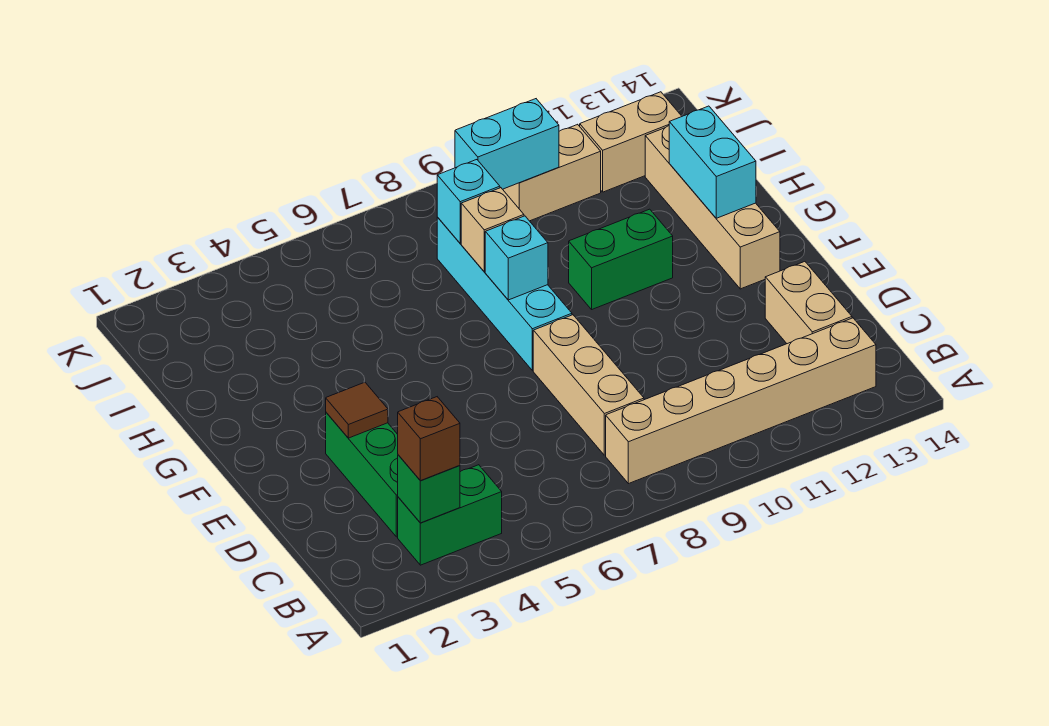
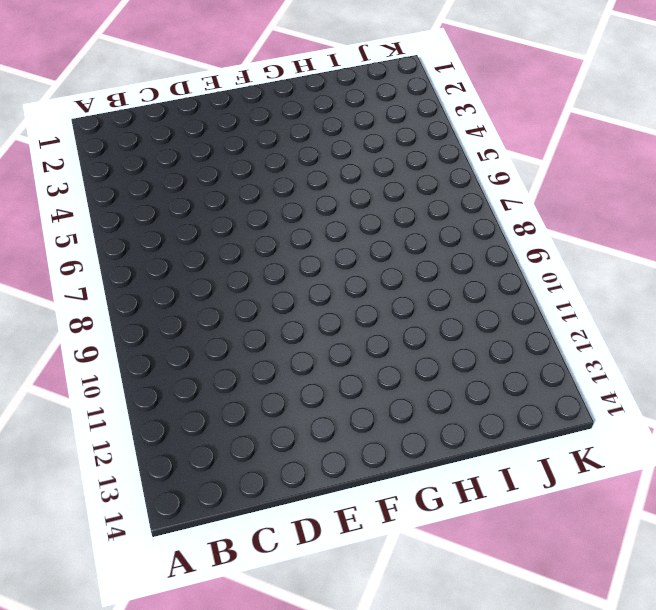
none -> green 1x2 brick [398,465,502,565]
none -> tan 1x6 brick [606,318,876,484]
none -> green 1x3 brick [326,413,398,537]

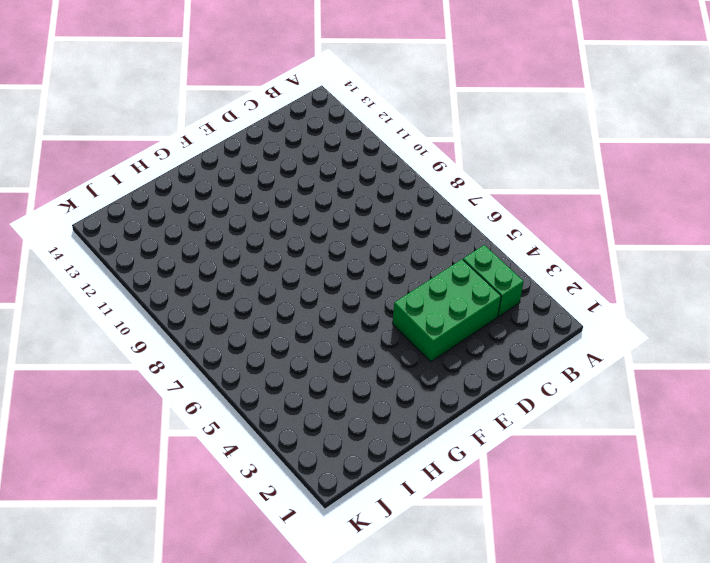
green 2x3 brick [392,259,501,362] -> green 1x3 brick [326,413,398,537]
none -> tan 1x6 brick [606,318,876,484]
none -> tan 1x3 brick [533,315,644,455]
none -> tan 1x2 brick [765,262,852,344]

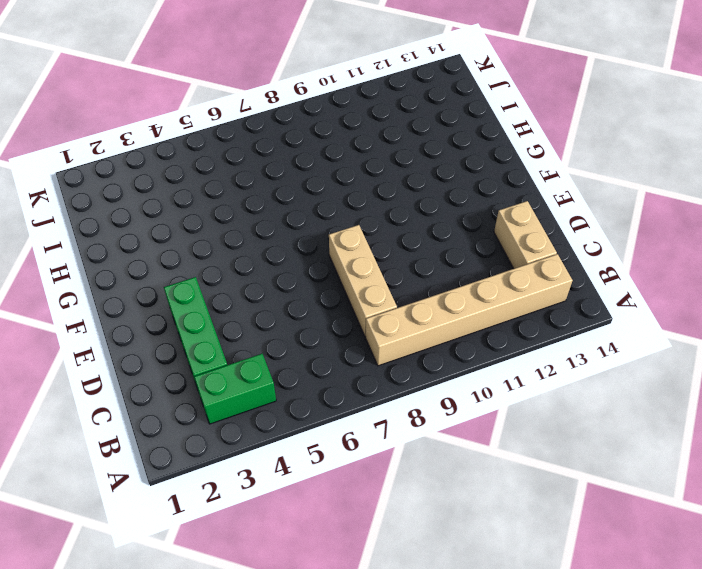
none -> cyan 1x4 brick [437,217,572,371]
none -> tan 1x4 brick [645,126,780,289]
none -> green 1x2 brick [569,209,673,309]

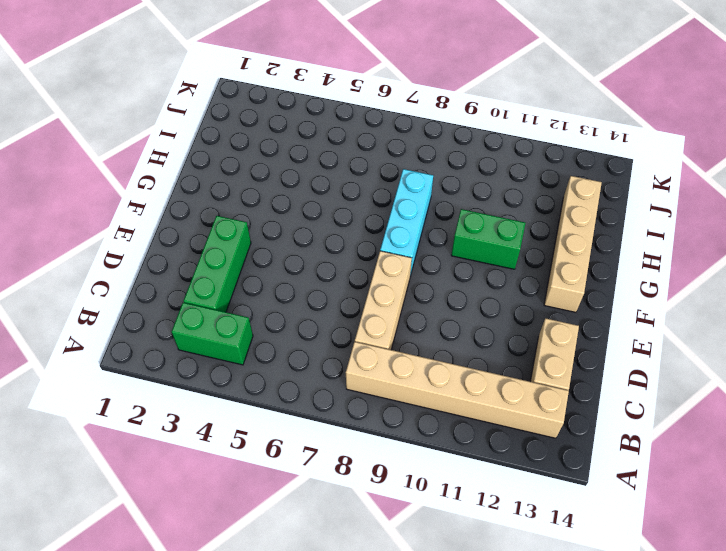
cyan 1x3 brick [380,169,433,275] -> cyan 1x4 brick [437,217,572,371]
none -> tan 1x2 brick [503,124,601,221]
none -> tan 1x2 brick [580,92,682,192]
none -> green 1x1 brick [398,455,460,523]

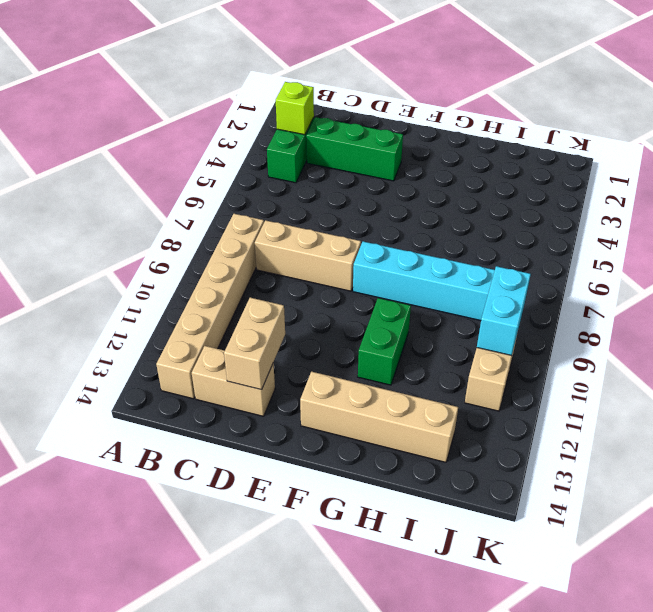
lime 1x1 brick [276,82,314,135] -> green 1x1 brick [398,455,460,523]
tan 1x2 brick [224,298,285,390] -> tan 1x2 brick moved to [580,92,682,192]
none -> brown 1x1 tile [326,382,388,438]
none -> cyan 1x1 brick [485,216,548,300]
none -> cyan 1x2 brick [669,106,756,218]

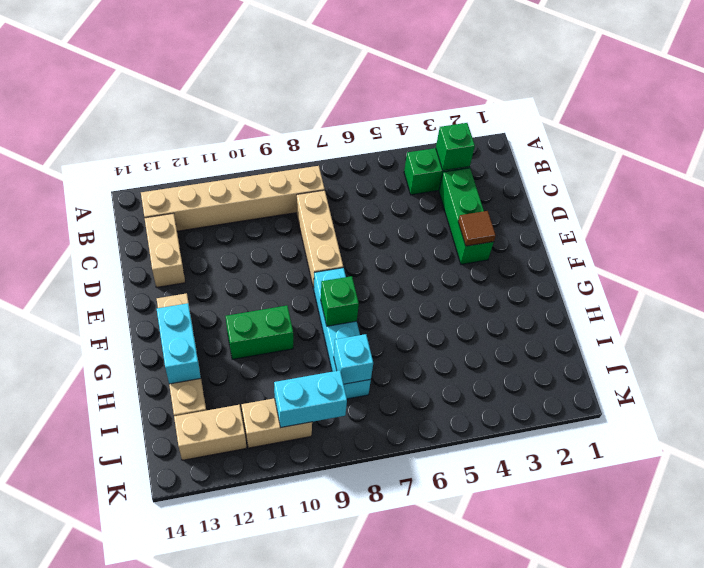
green 1x1 brick [321,276,359,326] -> cyan 1x1 brick [485,216,548,300]
none -> tan 1x1 brick [461,188,524,272]
none -> brown 1x1 brick [398,397,460,481]

